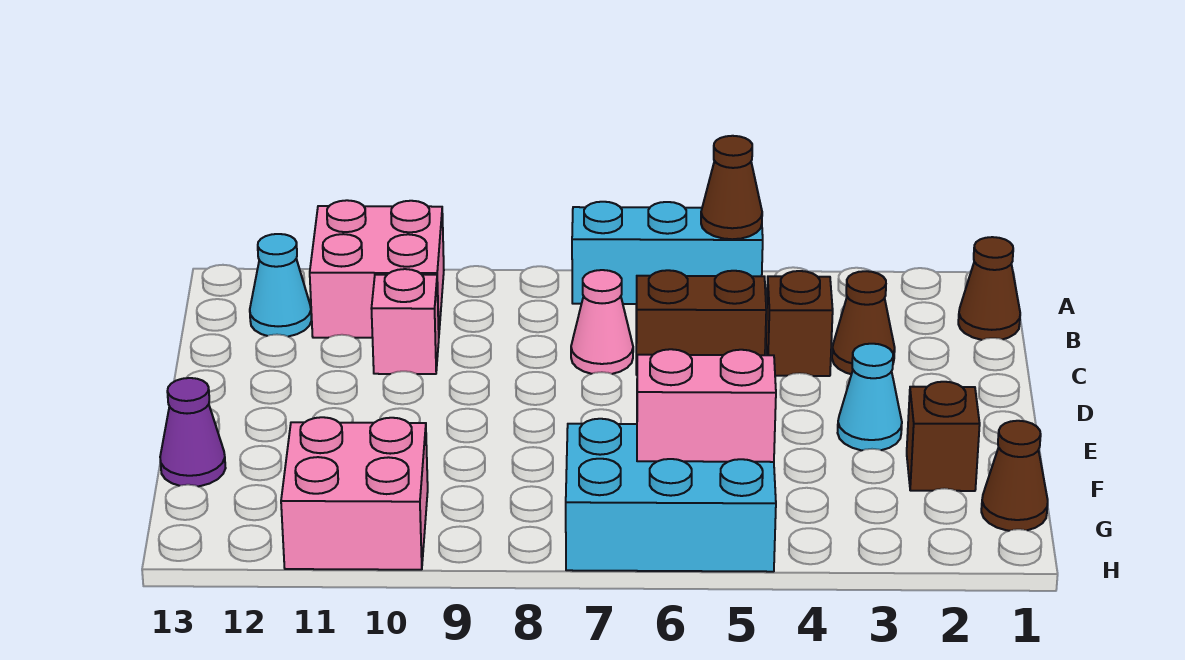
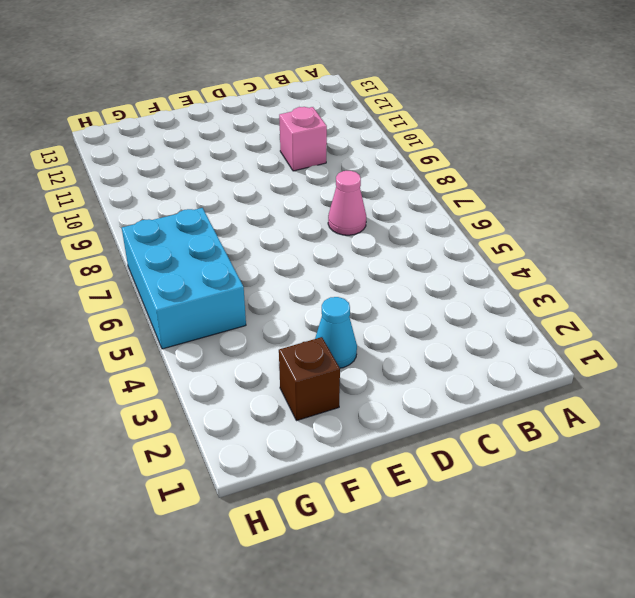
none -> cyan 1x3 brick [572,202,763,304]
none -> pink 2x2 brick [310,200,444,338]
none -> brown 1x1 cone [958,237,1020,340]

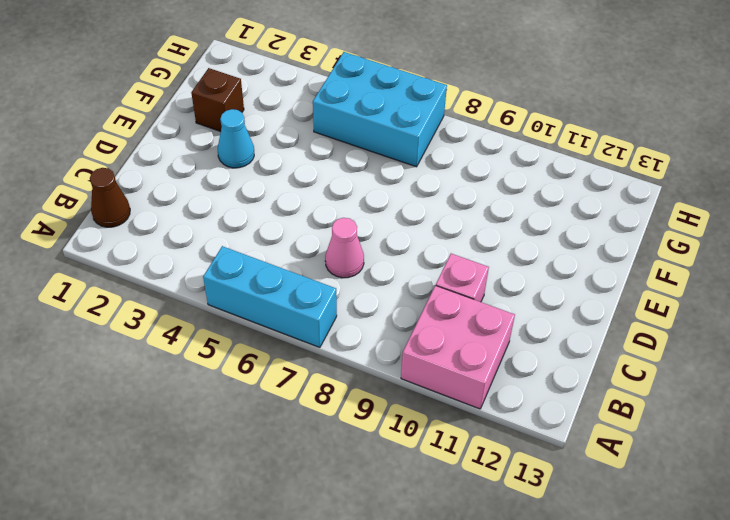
none -> cyan 1x1 cone [250,234,311,337]
none -> brown 1x1 cone [832,271,895,374]
none -> brown 1x1 brick [766,271,833,376]

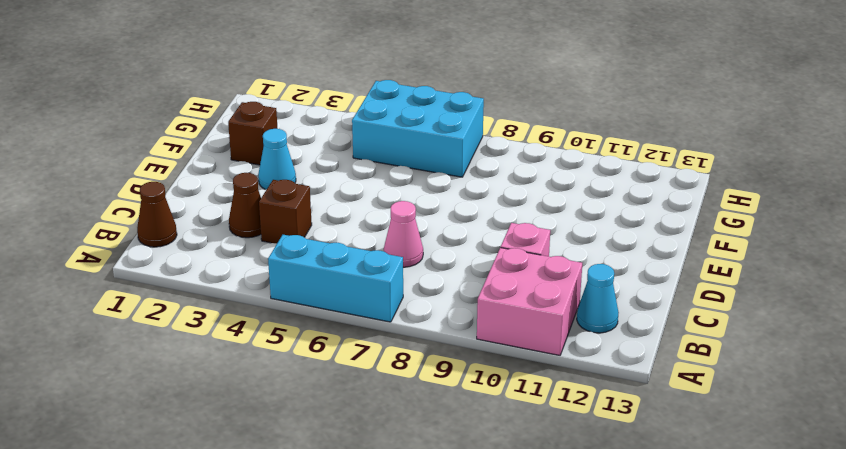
none -> brown 1x2 brick [636,270,766,375]
none -> purple 1x1 cone [160,378,226,486]
none -> brown 1x1 cone [981,421,1048,531]

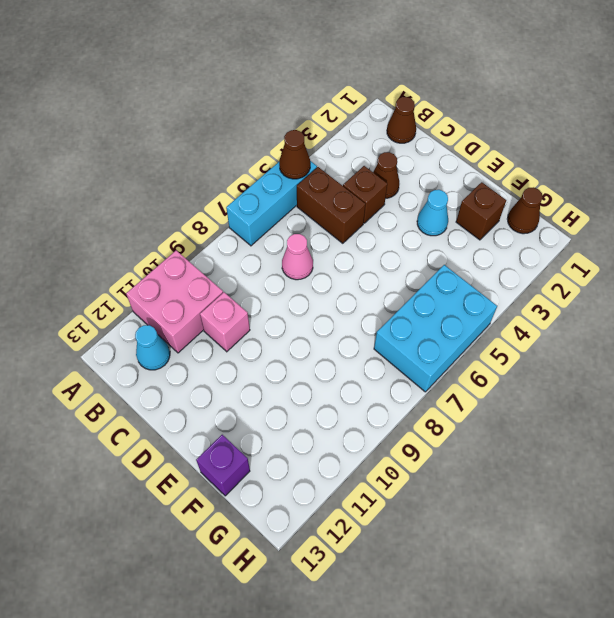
brown 1x2 brick [297,167,365,243] -> brown 1x2 brick turned to [636,270,766,375]
purple 1x1 brick [196,435,250,496] -> purple 1x1 cone [160,378,226,486]
none -> pink 2x2 brick [281,417,428,570]
none -> pink 1x2 brick [637,349,776,462]

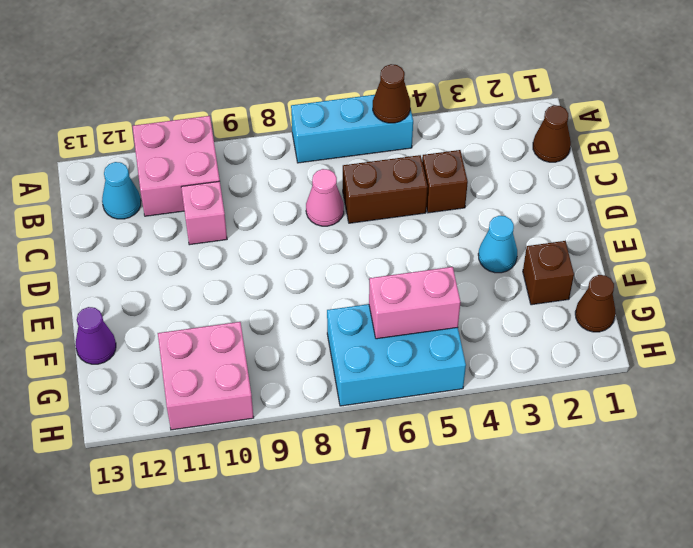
none -> brown 1x1 cone [832,271,895,374]

